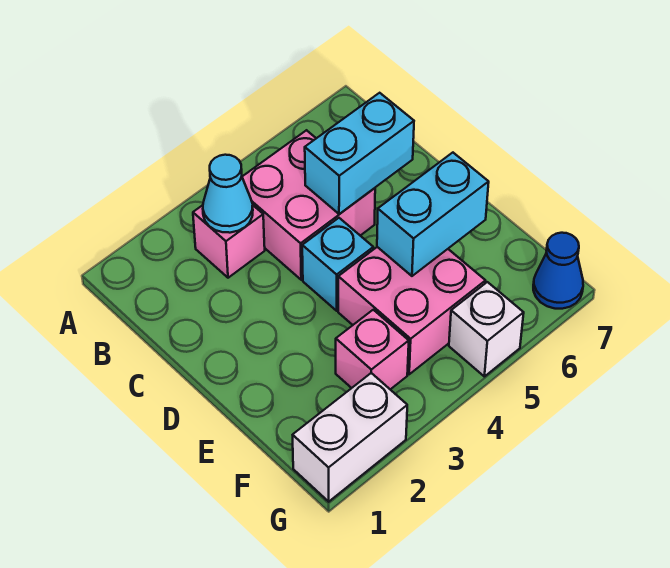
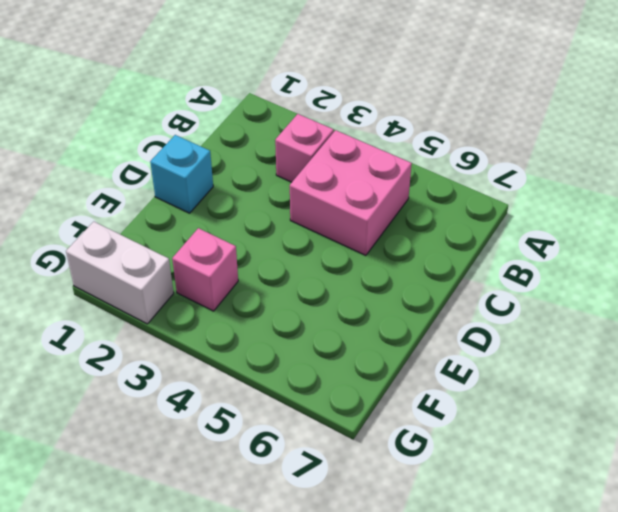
cyan 1x1 brick [150,135,213,213] -> cyan 1x1 brick moved to [302,218,373,311]
none -> pink 2x2 brick [338,247,486,374]
none -> white 1x1 brick [449,282,524,376]

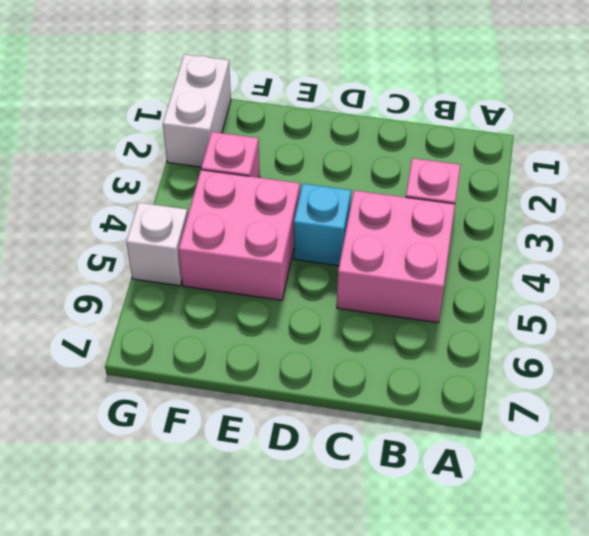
none -> blue 1x1 cone [533,233,583,309]
none -> cyan 1x1 cone [203,155,253,233]

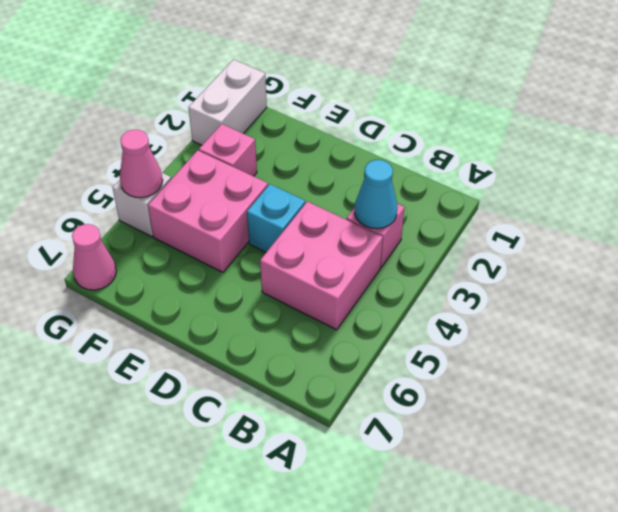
pink 1x1 cone [120,130,163,198] -> none
pink 1x1 cone [72,224,116,290] -> blue 1x1 cone [533,233,583,309]
none -> cyan 1x2 brick [305,93,414,214]
none -> cyan 1x2 brick [377,153,489,276]

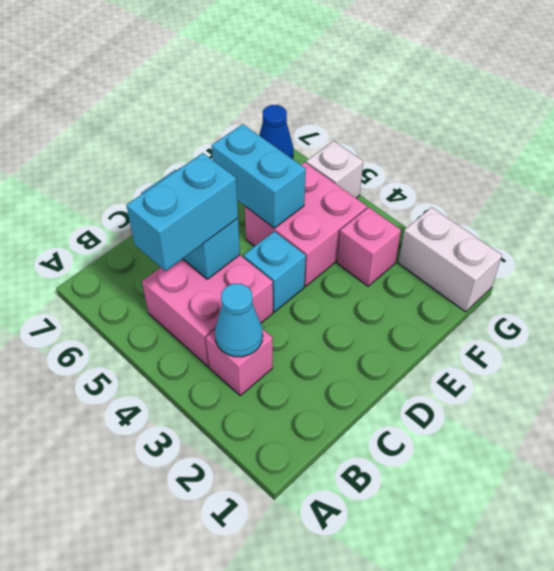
cyan 1x2 brick [126,153,238,271] -> none

